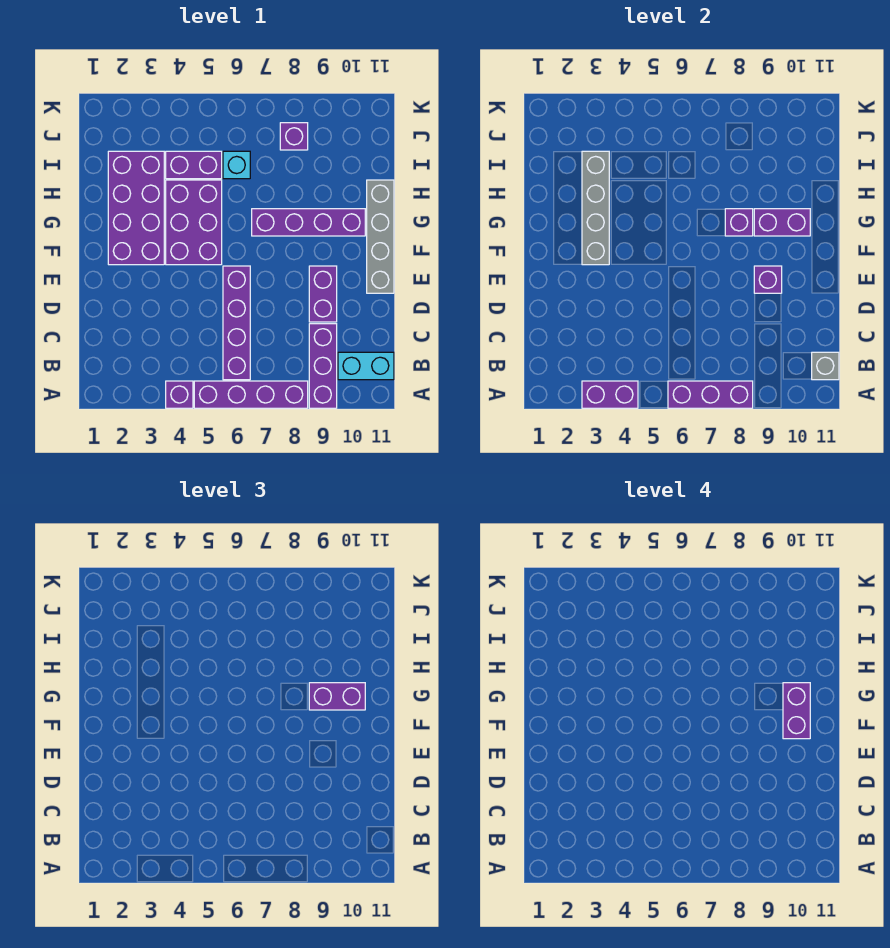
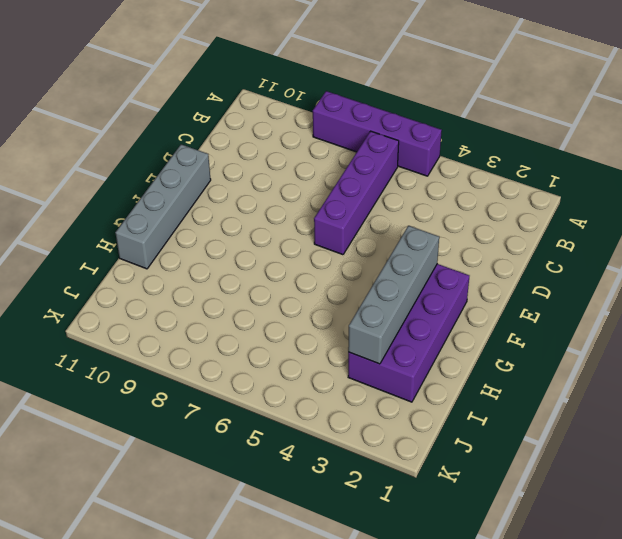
none -> purple 1x1 brick [166,381,193,408]
none -> purple 1x3 brick [309,324,337,408]
none -> cyan 1x2 brick [338,352,394,380]

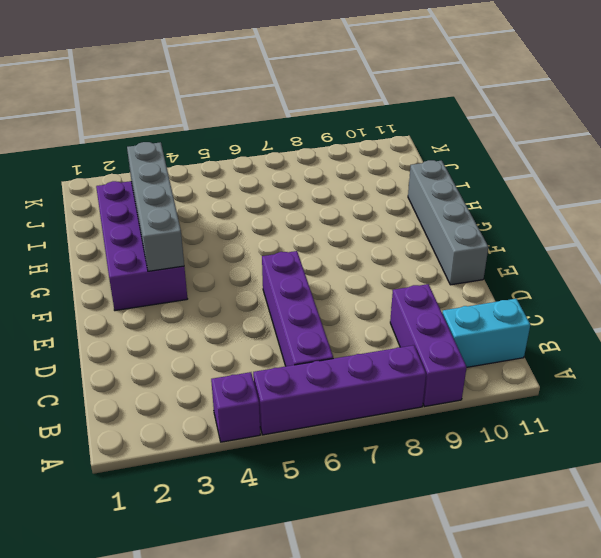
none -> purple 1x2 brick [309,266,337,322]
none -> purple 2x3 brick [166,180,222,265]
none -> purple 1x4 brick [252,209,365,236]

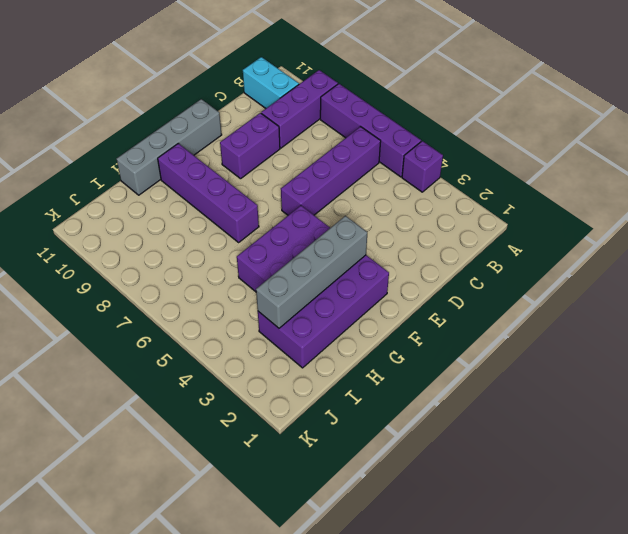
none -> purple 1x2 brick [166,151,222,179]
none -> cyan 1x1 brick [223,151,250,179]
none -> purple 1x1 brick [280,123,308,150]

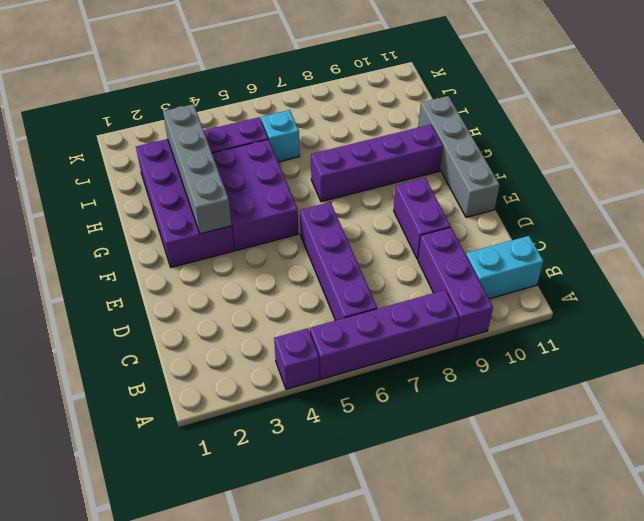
none -> purple 1x1 brick [280,123,308,150]
none -> purple 1x2 brick [582,381,638,408]
none -> purple 1x3 brick [668,381,753,408]

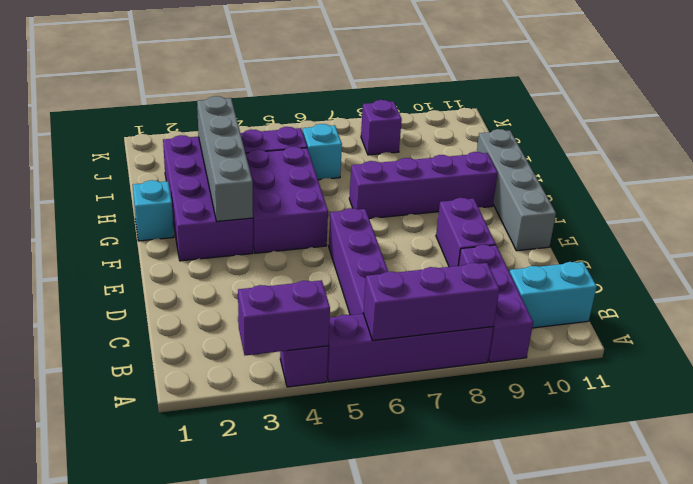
cyan 1x1 brick [133,180,174,241] -> none
none -> grey 1x1 brick [812,352,839,380]
none -> purple 1x1 brick [754,266,782,293]
none -> purple 1x1 brick [725,209,753,236]

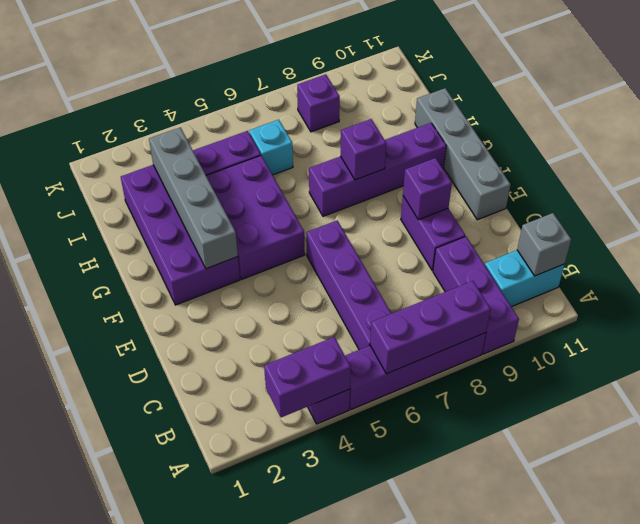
none -> purple 1x2 brick [754,209,810,236]
none -> purple 1x2 brick [309,683,365,710]
none -> purple 1x2 brick [783,683,810,739]

